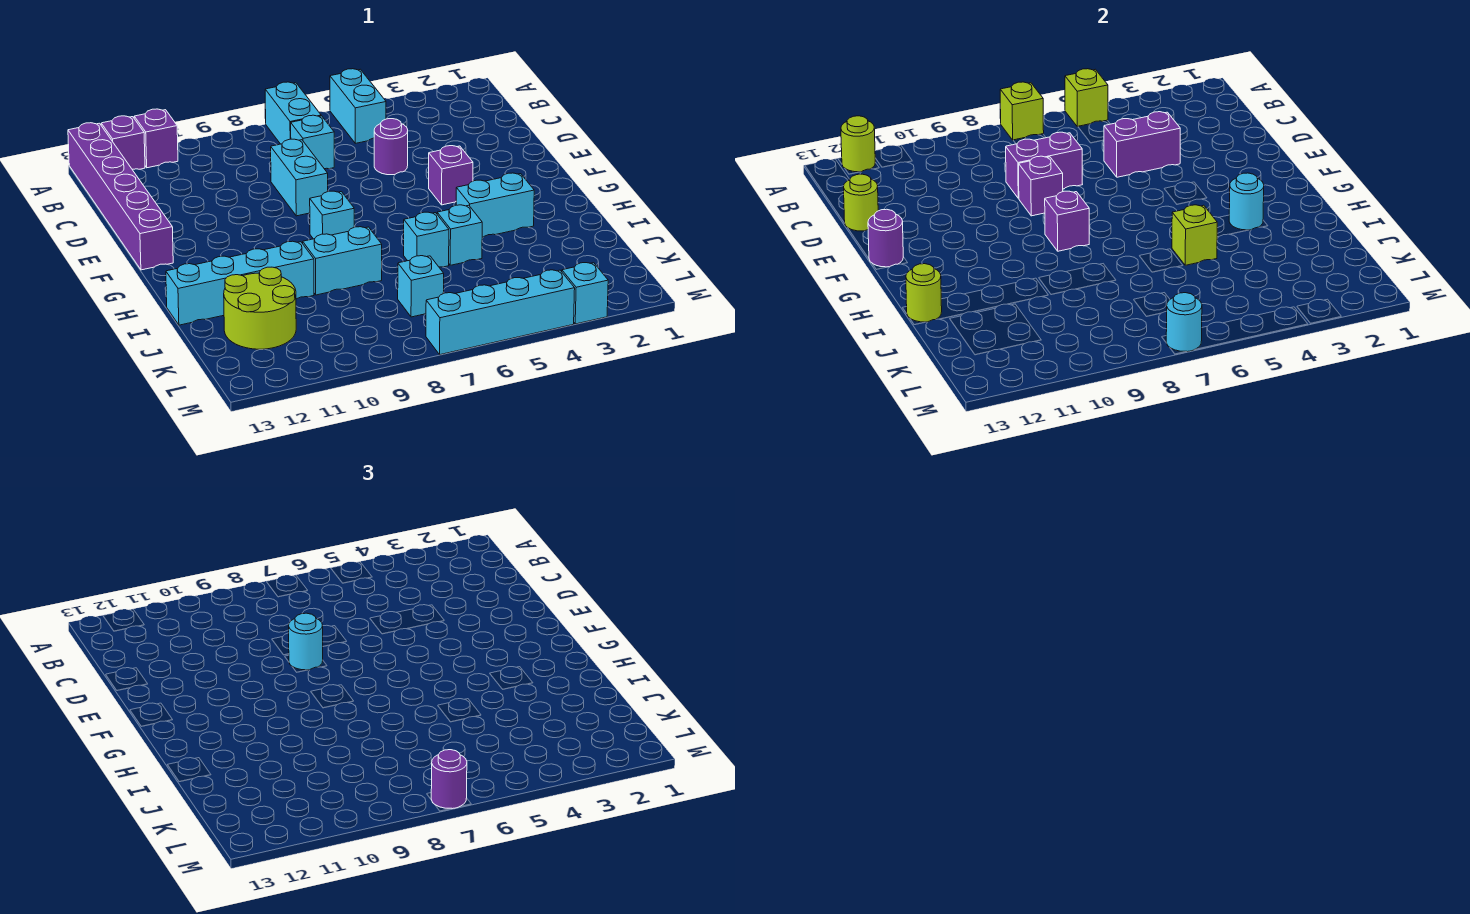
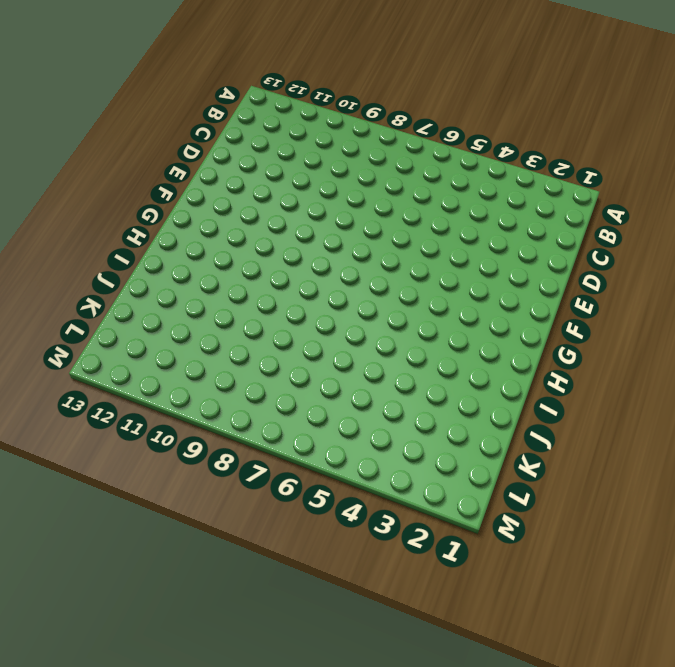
none -> cyan 1x2 brick [330,69,386,143]
none -> cyan 1x2 brick [265,82,321,144]
none -> purple 1x1 brick [134,109,178,168]
none -> purple 1x1 brick [101,116,145,169]

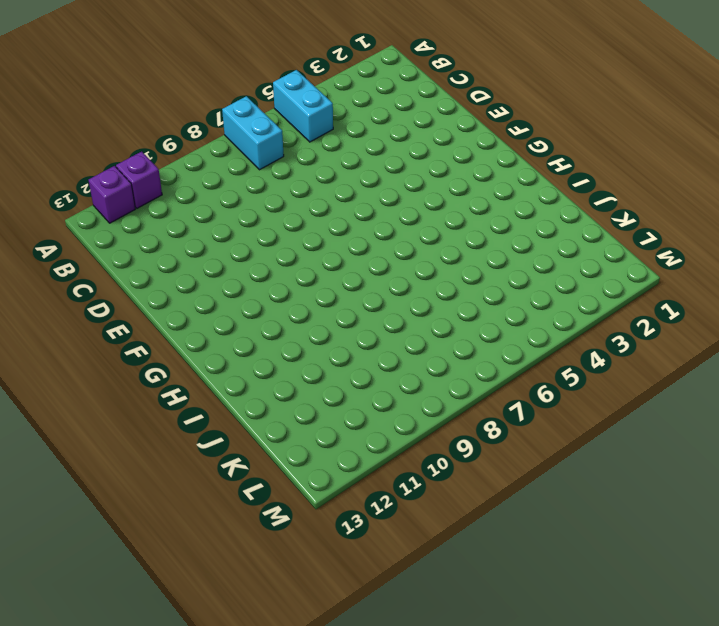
none -> purple 1x6 brick [68,123,173,270]
none -> cyan 1x1 brick [291,115,334,169]
none -> purple 1x1 round brick [374,119,408,175]
none -> cyan 1x2 brick [271,139,328,216]

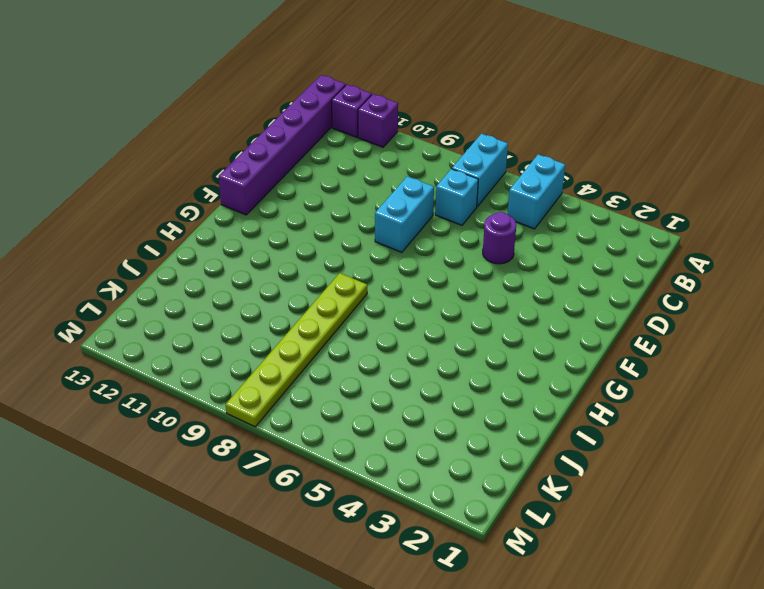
lime 1x6 plate [226,273,367,427] -> cyan 1x2 brick [303,227,382,295]
none -> purple 1x1 brick [429,146,473,205]
none -> cyan 1x1 brick [310,191,354,239]
none -> cyan 1x2 brick [456,173,534,237]
none -> cyan 1x1 brick [437,205,482,265]

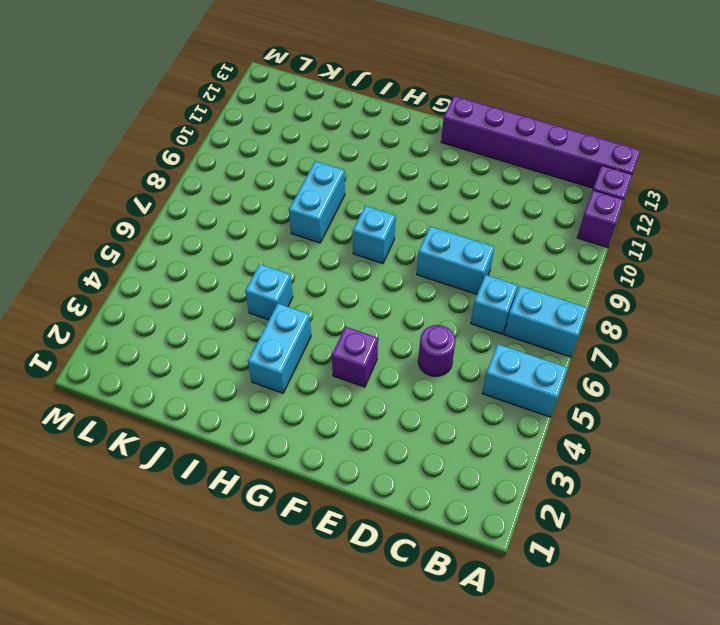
none -> cyan 1x1 brick [404,212,449,267]
none -> cyan 1x4 brick [166,241,314,325]
none -> lime 2x2 round brick [224,267,296,349]
none -> cyan 1x1 brick [398,256,444,317]

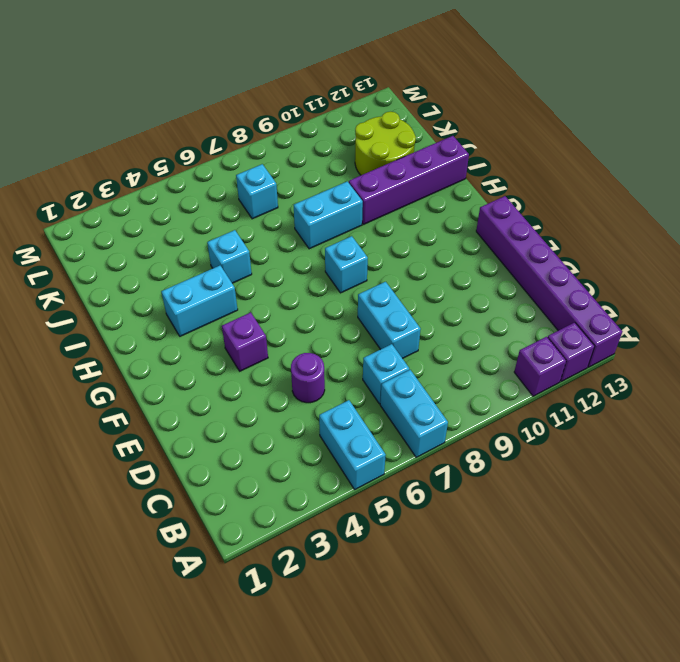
purple 1x4 brick [349,136,469,224] -> cyan 1x4 brick [166,241,314,325]
none -> cyan 1x1 brick [404,212,449,267]
none -> cyan 1x1 brick [562,263,608,324]
none -> cyan 1x4 brick [426,270,575,355]
none -> lime 1x1 brick [1065,69,1108,127]

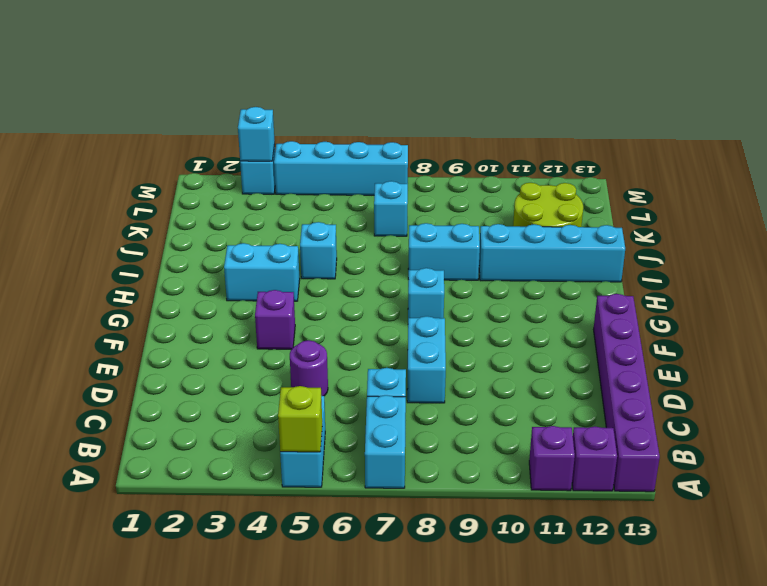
cyan 1x1 brick [238,107,275,161] -> cyan 1x1 brick moved to [404,212,449,267]
none -> lime 1x1 brick [1000,82,1044,140]
none -> lime 1x1 round brick [841,116,875,172]
none -> purple 1x2 brick [1104,112,1180,177]
none -> purple 1x2 brick [1006,132,1083,198]

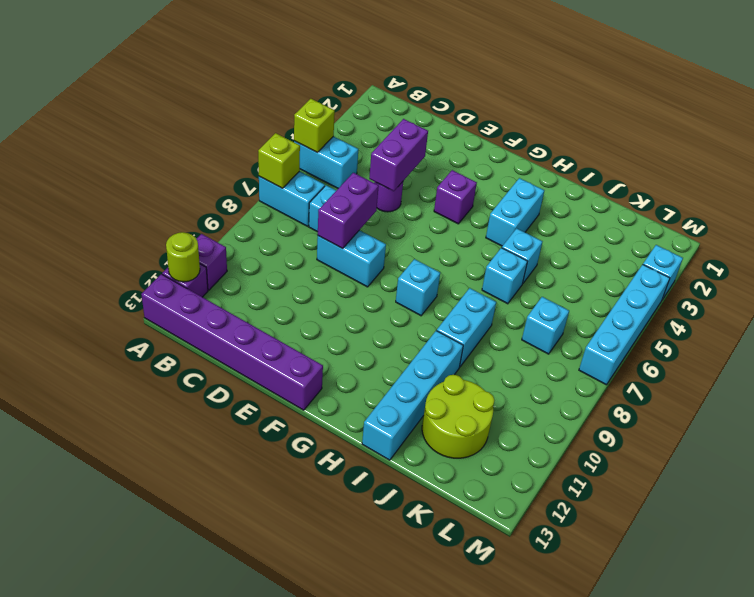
none -> lime 1x1 round brick [844,174,878,231]
none -> purple 1x1 brick [1019,156,1063,216]
none -> purple 1x1 round brick [868,209,903,267]
none -> purple 1x1 brick [1045,191,1089,251]

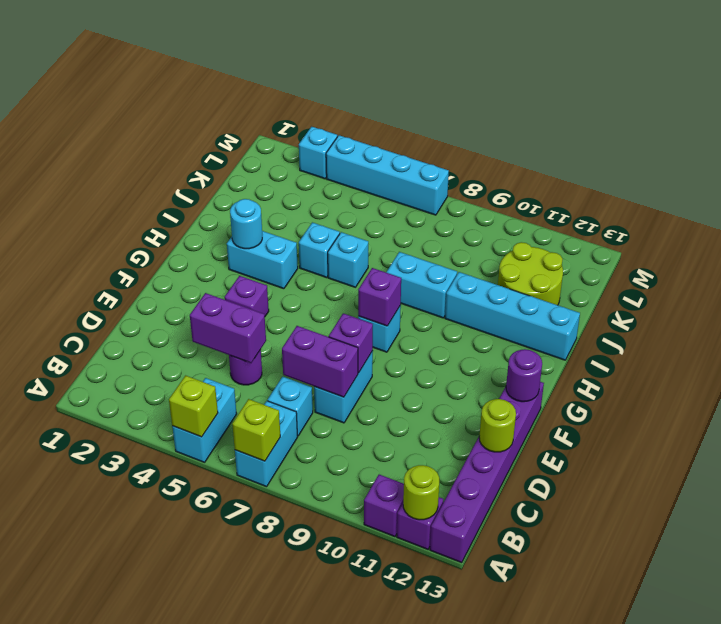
none -> cyan 1x1 brick [398,256,444,317]
none -> lime 1x1 brick [1172,205,1217,265]
none -> lime 1x1 round brick [906,264,942,322]
none -> cyan 1x1 round brick [1166,293,1202,352]

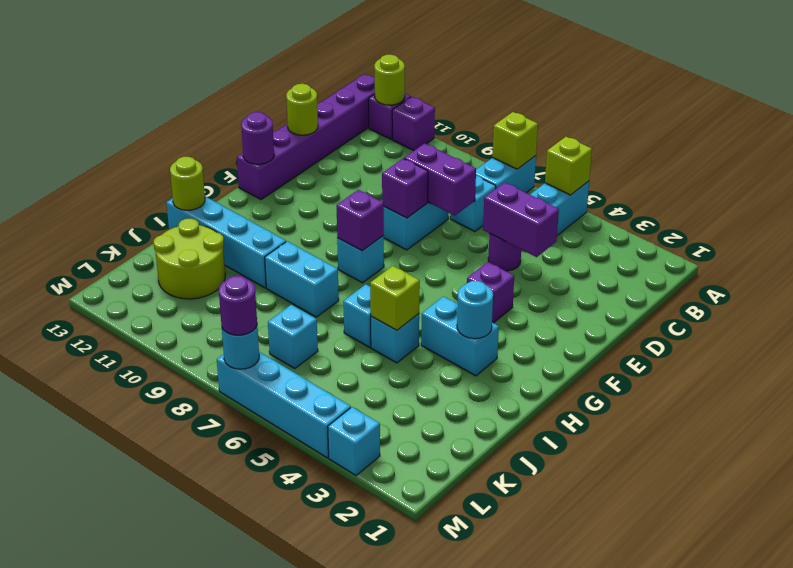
none -> cyan 1x1 round brick [289,613,323,670]

